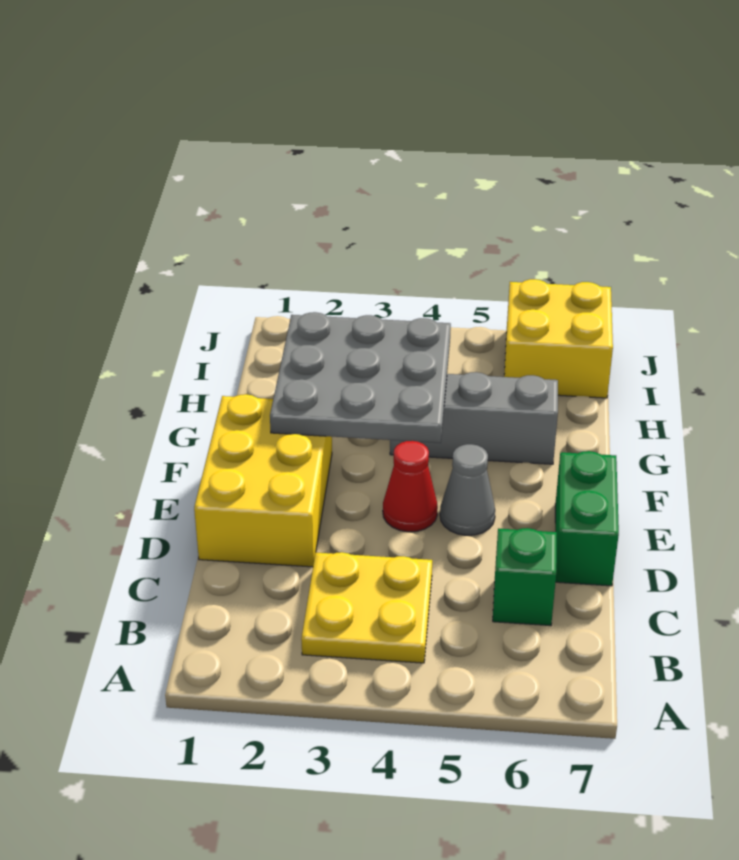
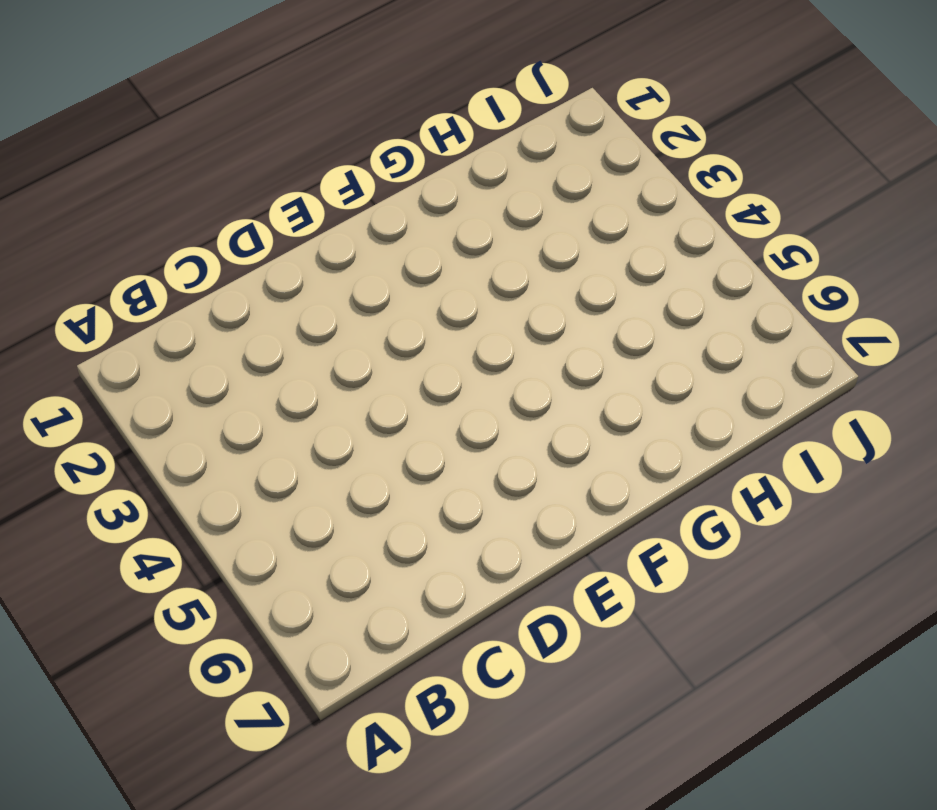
none -> yellow 2x2 plate [301,552,432,663]
none -> green 1x1 brick [493,528,557,626]

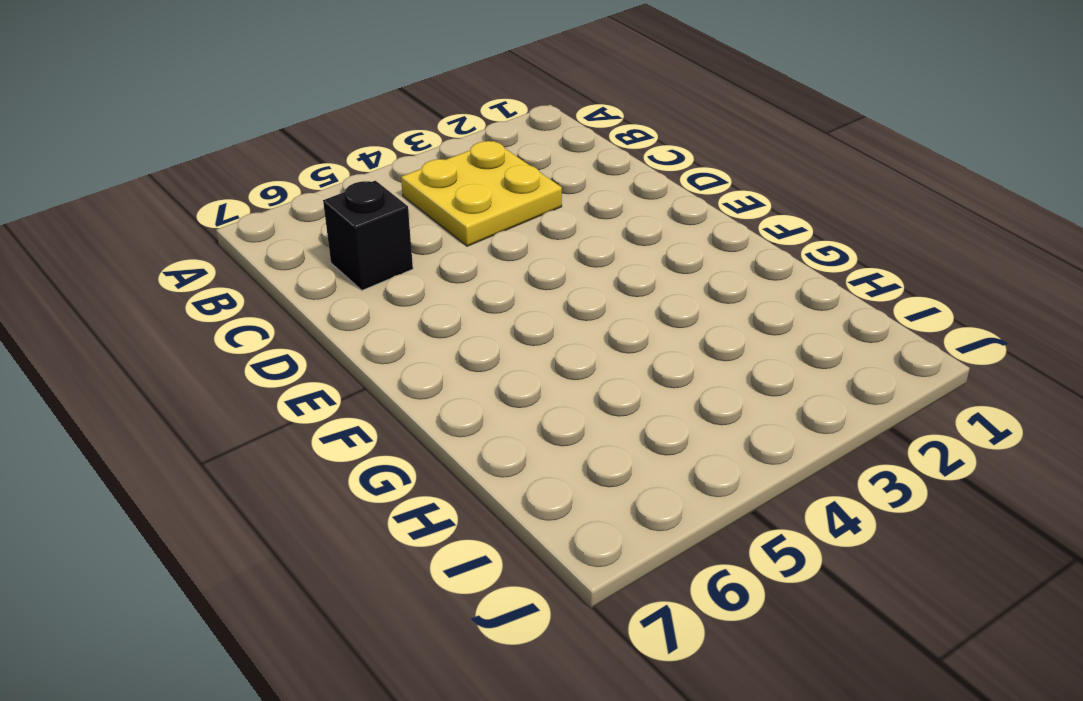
black 1x1 brick [323,181,413,290] -> green 1x1 brick [493,528,557,626]
none -> yellow 2x3 brick [194,394,332,567]
none -> green 1x2 brick [555,451,619,586]

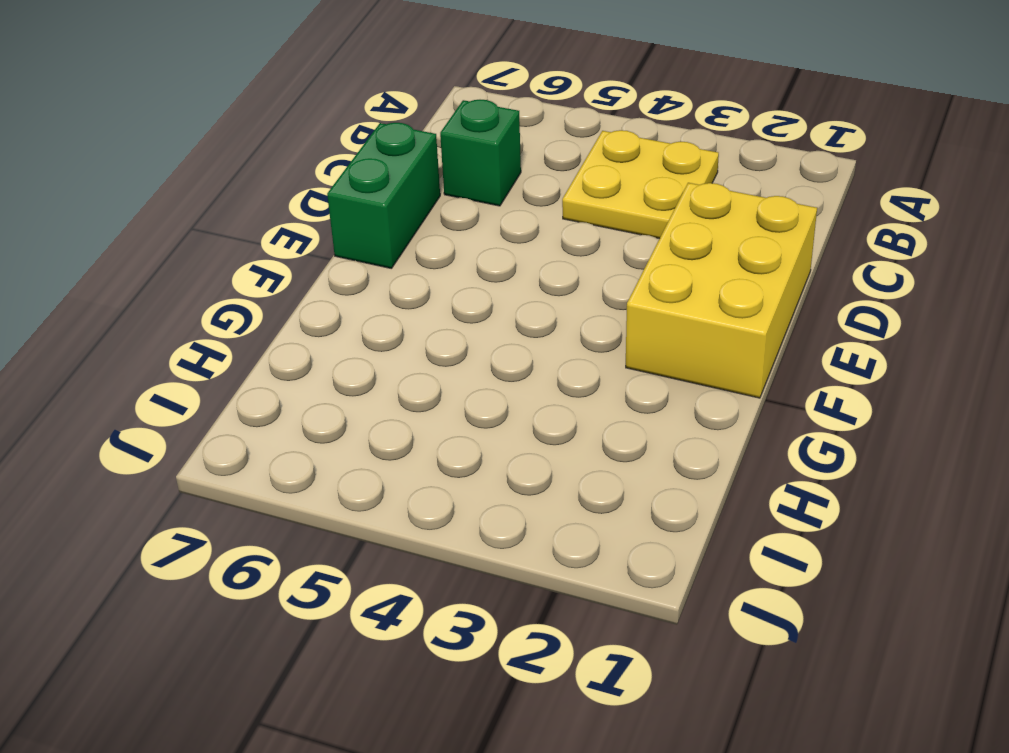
none -> red 1x1 cone [383,441,438,532]
none -> grey 1x1 cone [440,444,495,535]

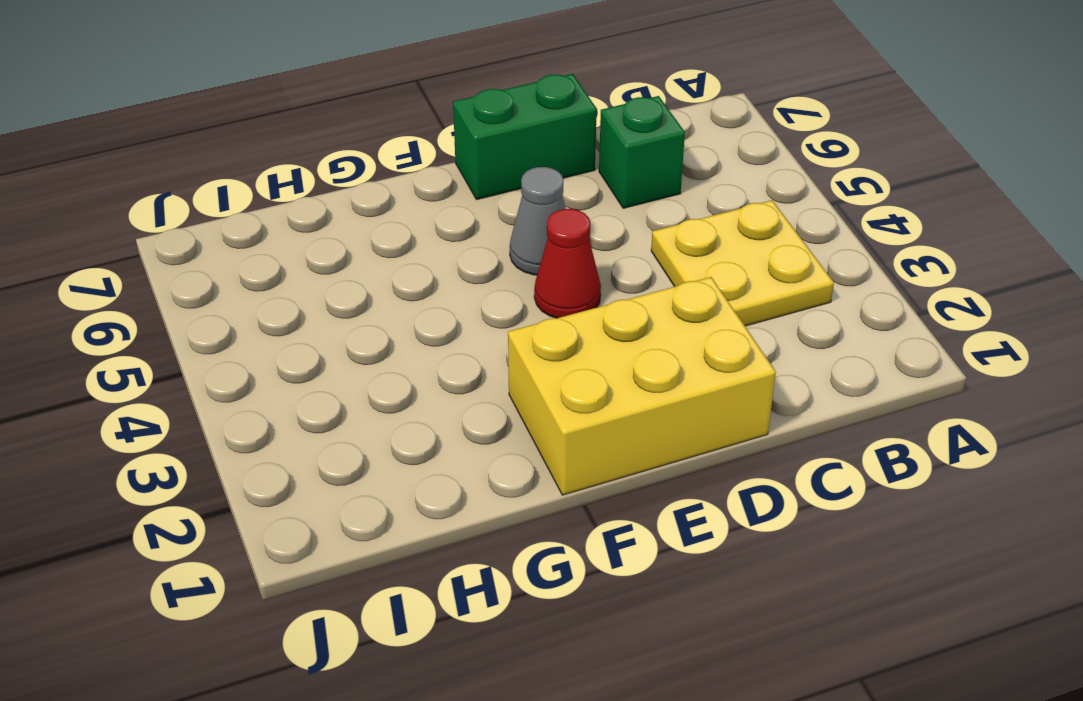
none -> grey 1x3 brick [390,372,558,464]
none -> yellow 2x2 brick [504,279,613,398]

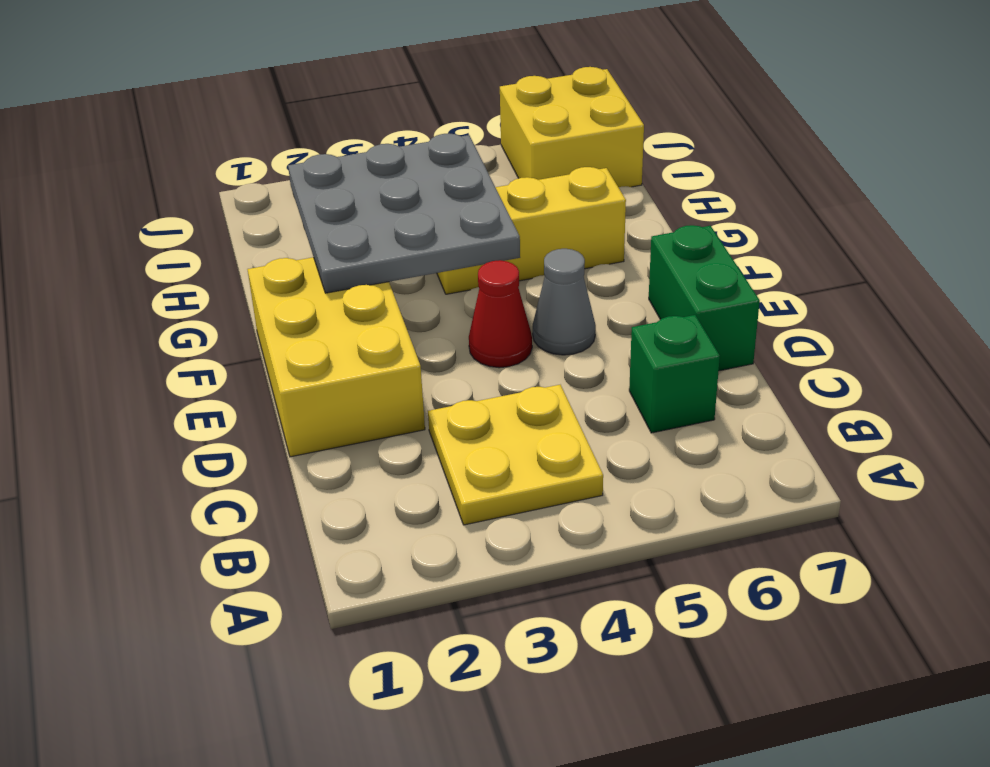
yellow 1x3 brick [437,167,626,294] -> grey 1x3 brick [390,372,558,464]

